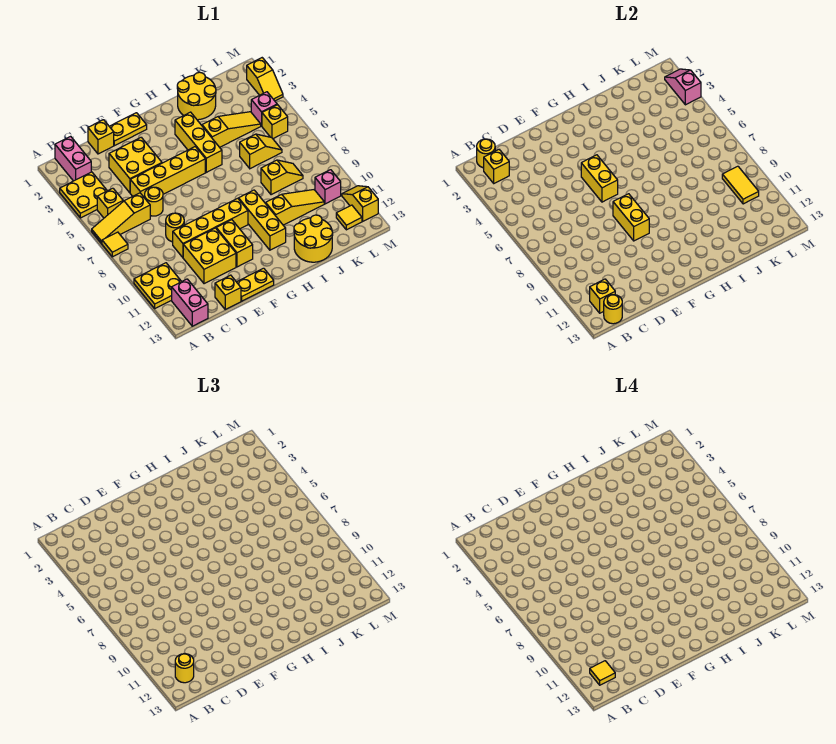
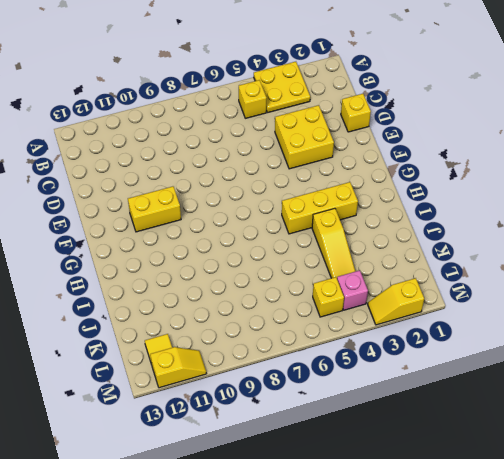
none -> yellow 1x3 slope [92,193,150,244]
none -> yellow 1x1 tile [102,232,128,257]
none -> yellow 2x2 plate [134,263,182,308]
none -> pink 1x2 brick [55,136,91,181]

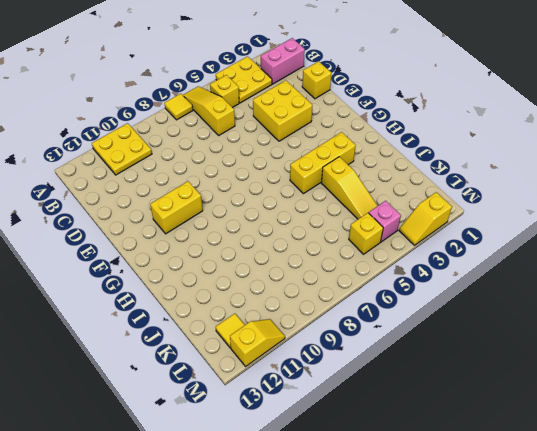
none -> pink 1x2 brick [172,279,208,326]
none -> yellow 1x4 brick [130,147,205,198]
none -> yellow 1x1 round brick [145,187,163,216]
none -> yellow 1x1 round brick [166,213,184,242]

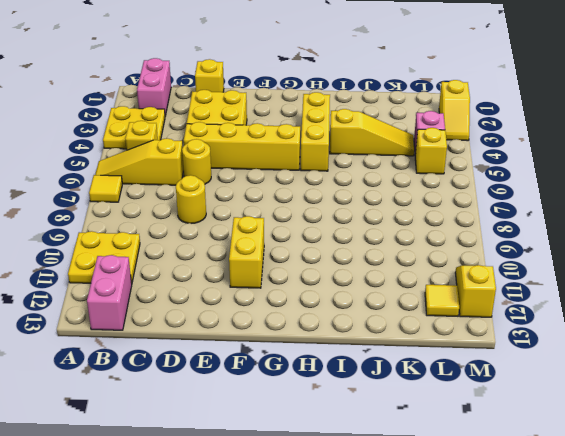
none -> yellow 1x4 brick [173,198,248,257]
none -> yellow 2x2 brick [183,228,236,284]
none -> yellow 1x1 brick [215,275,241,309]
none -> yellow 1x2 plate [109,113,147,146]

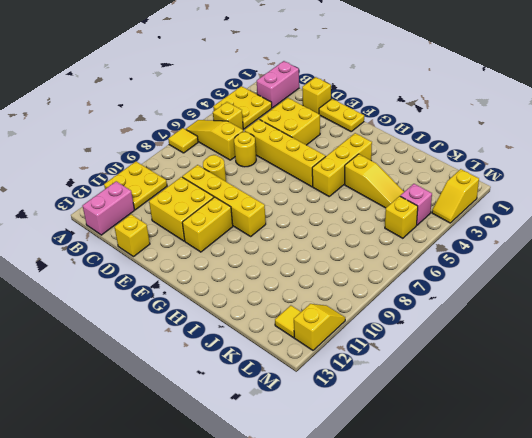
none -> yellow 1x2 plate [237,268,274,301]
none -> yellow 1x3 brick [239,190,286,250]
none -> yellow 2x2 round brick [177,72,216,120]
none -> yellow 1x3 slope [266,190,324,225]

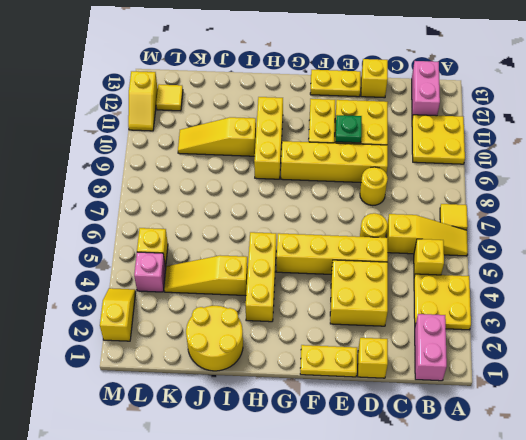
green 1x1 plate [336,115,362,143] -> none
none -> yellow 2x2 round brick [294,215,333,262]
none -> yellow 1x2 slope [240,134,282,169]
none -> yellow 1x2 slope [261,160,303,195]
none -> pink 1x1 brick [315,170,341,204]

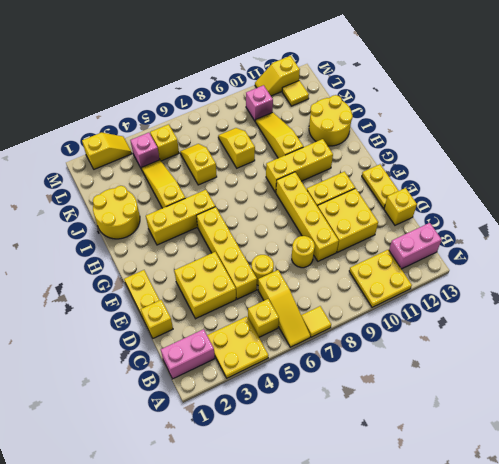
none -> yellow 1x1 round brick [477,139,495,168]
none -> yellow 1x1 brick [484,150,509,183]
none -> yellow 1x1 brick [590,279,615,313]
none -> yellow 1x1 round brick [604,295,622,324]

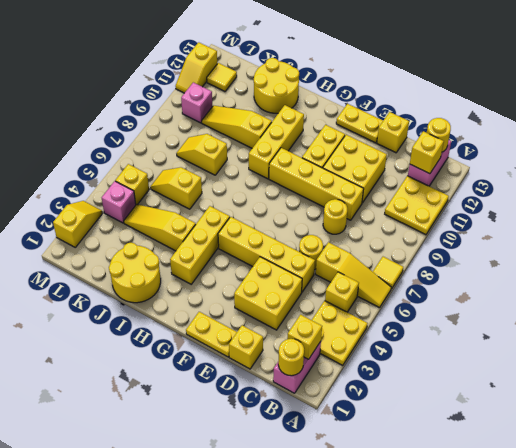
none -> yellow 1x2 brick [581,155,618,202]
none -> yellow 1x2 brick [613,194,649,241]
none -> yellow 1x2 tile [722,166,759,204]
none -> pink 1x2 slope [665,69,701,105]

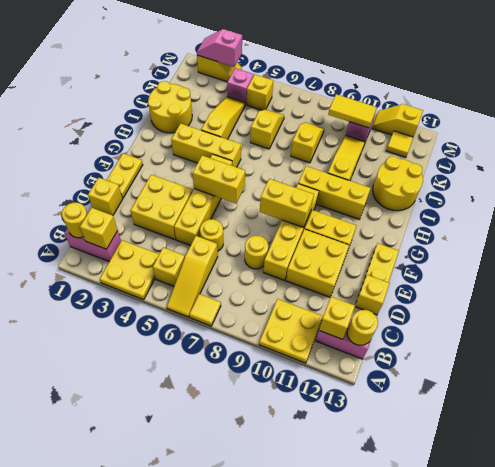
none -> yellow 1x1 round brick [175,654,194,683]
none -> yellow 1x1 tile [590,661,615,685]

